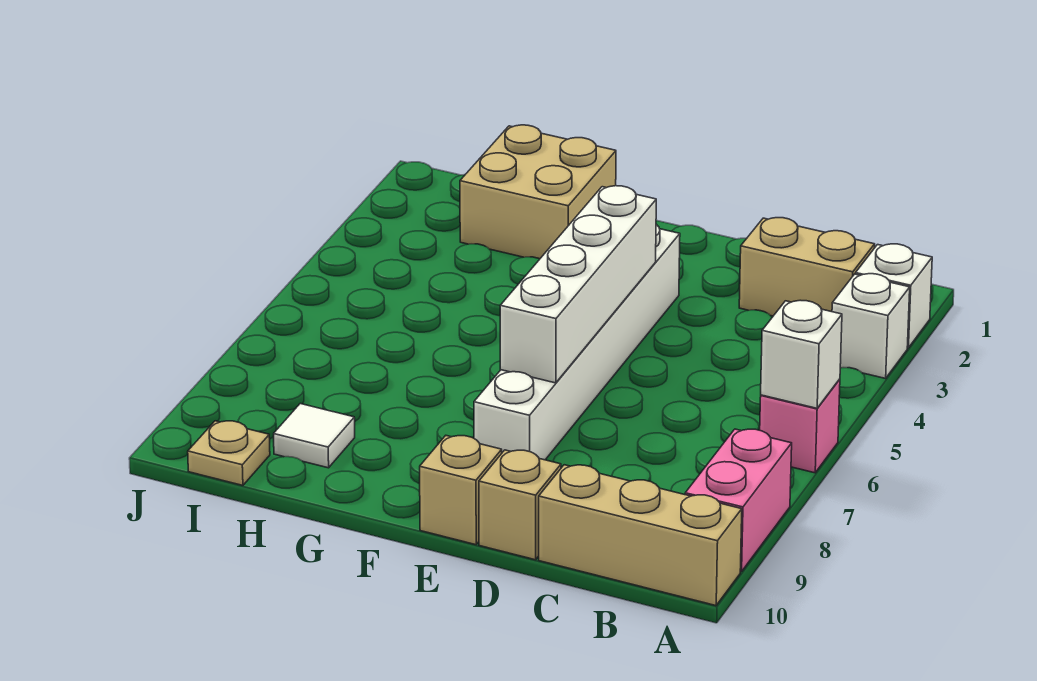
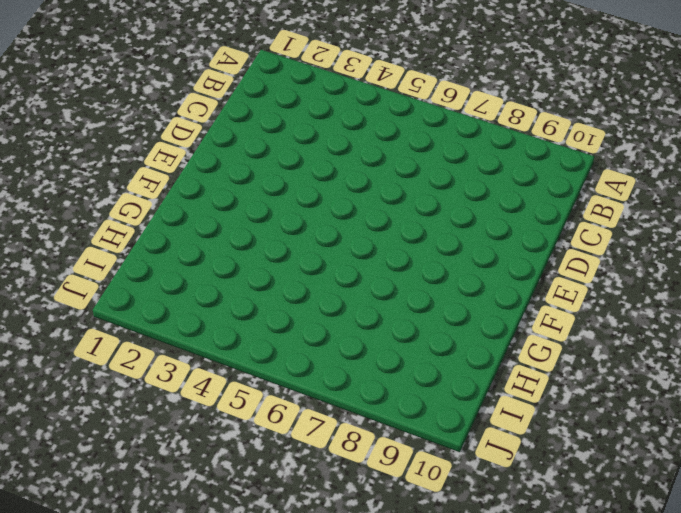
none -> white 1x1 brick [856,244,932,348]
none -> white 1x1 brick [832,274,910,378]
none -> pink 1x1 brick [760,379,840,473]

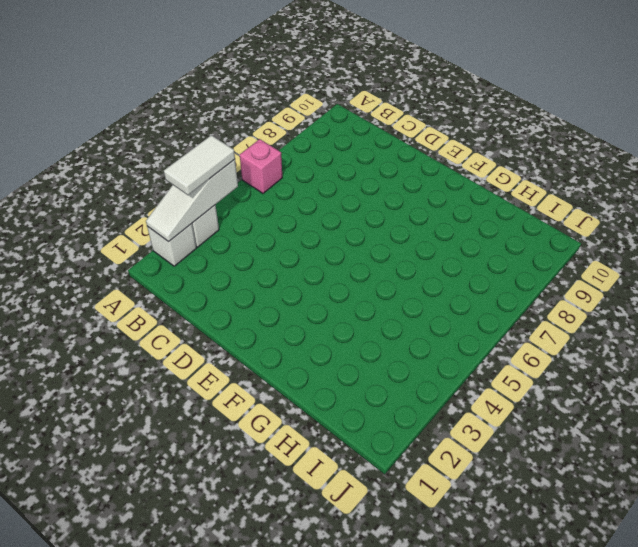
white 1x3 slope [146,159,238,242] -> none
white 1x2 tile [164,135,235,195] -> none
none -> pink 1x2 brick [685,429,792,572]
none -> tan 1x3 brick [539,465,742,606]
none -> tan 1x2 brick [739,218,875,316]

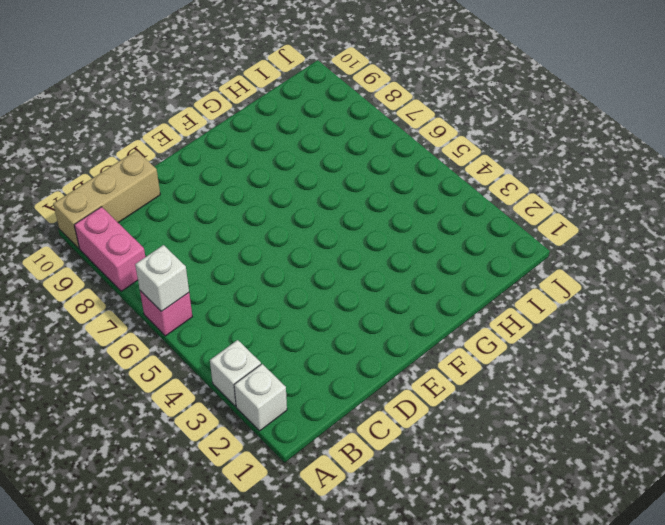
none -> tan 1x2 brick [739,218,875,316]
none -> tan 1x1 brick [479,450,561,560]
none -> white 1x6 brick [474,225,680,460]

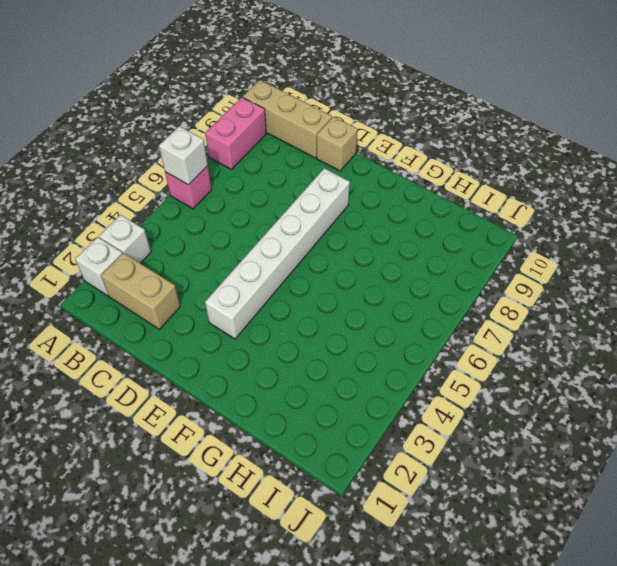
none -> tan 1x1 brick [420,436,502,545]
none -> tan 2x2 brick [460,125,616,259]
none -> white 1x1 tile [274,404,355,468]

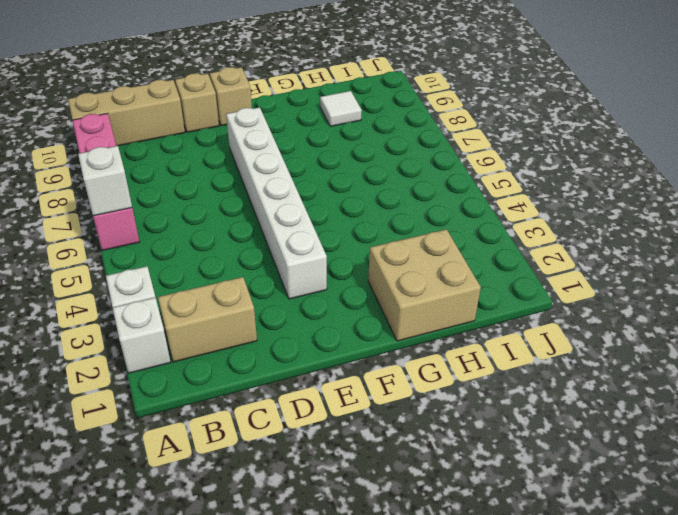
none -> tan 1x1 plate [188,421,270,485]
none -> white 1x4 brick [500,186,656,383]

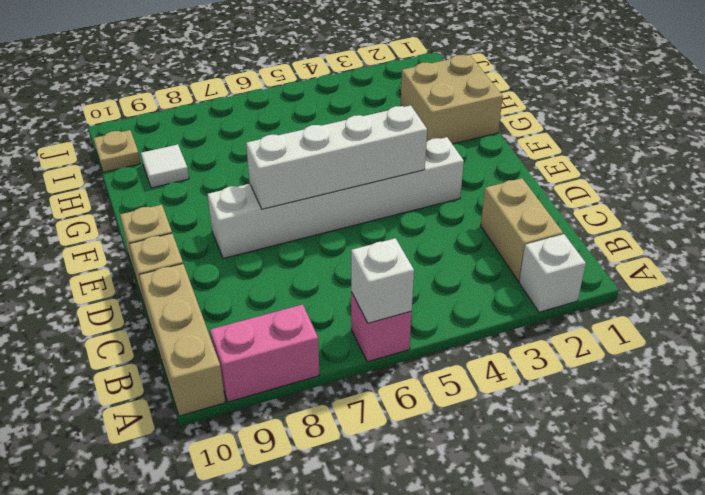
none -> white 1x1 brick [832,274,910,378]

